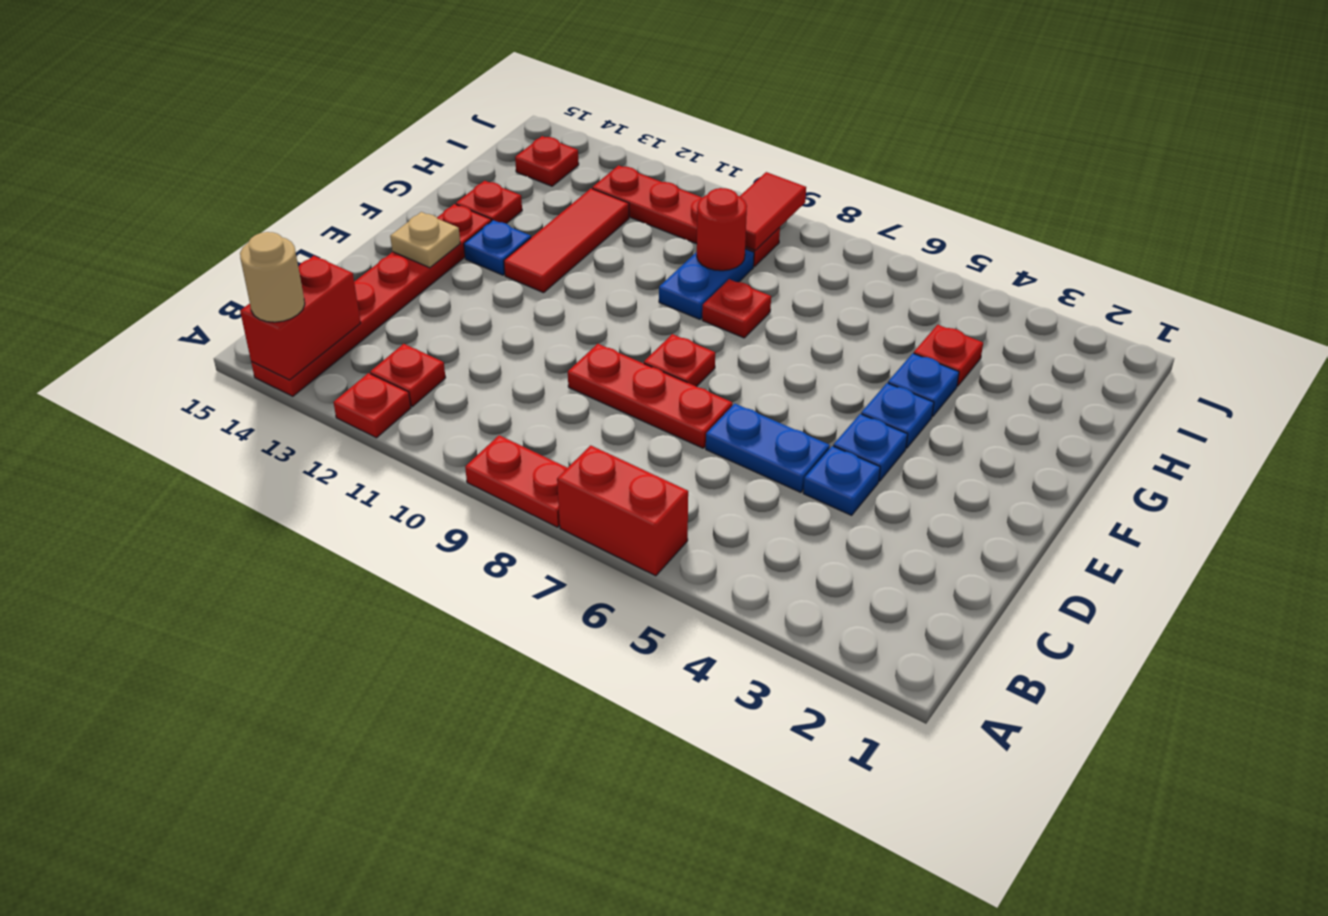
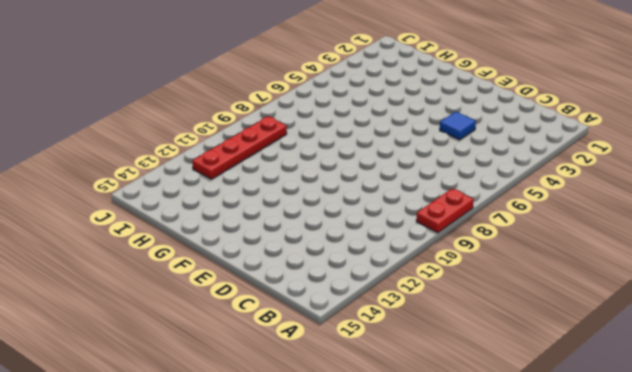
blue 1x1 tile [440,112,476,140] -> blue 1x1 plate [803,446,880,515]
none -> red 1x2 brick [557,445,688,576]
none -> red 1x1 plate [333,373,411,438]
none -> red 1x6 plate [251,204,491,396]

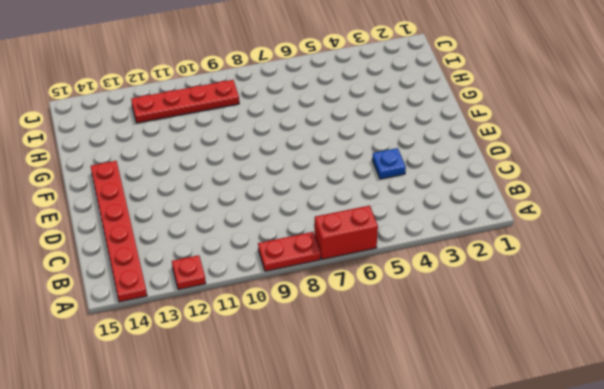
none -> red 1x1 plate [370,344,446,407]
none -> blue 1x2 plate [706,404,830,492]
none -> red 1x3 plate [568,344,732,448]

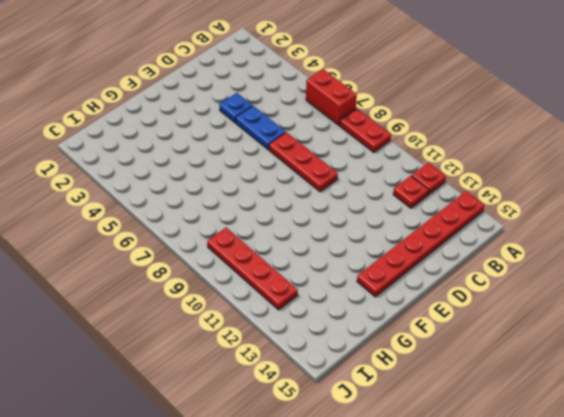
none -> blue 1x1 plate [833,414,908,481]
none -> red 1x1 plate [644,334,715,387]
none -> blue 1x1 plate [861,383,934,448]

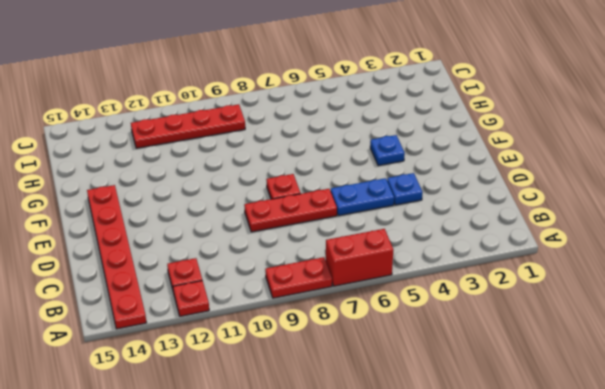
none -> blue 1x1 plate [833,414,908,481]
none -> red 1x3 tile [504,188,629,293]
none -> blue 1x1 plate [464,220,531,275]

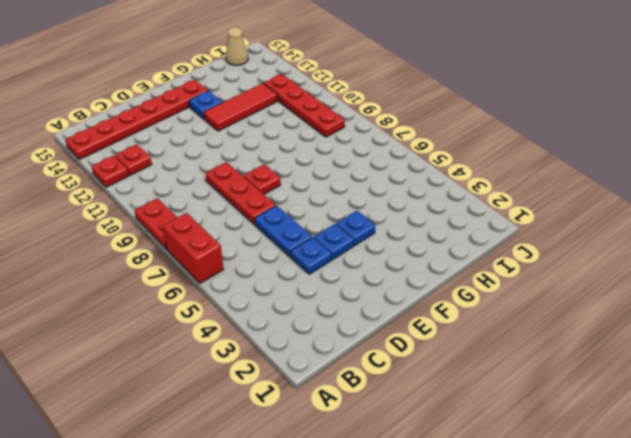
tan 1x1 cone [226,27,248,65] -> none
none -> blue 1x1 plate [888,353,959,417]
none -> red 1x1 plate [702,279,771,338]
none -> blue 1x2 plate [659,249,754,319]

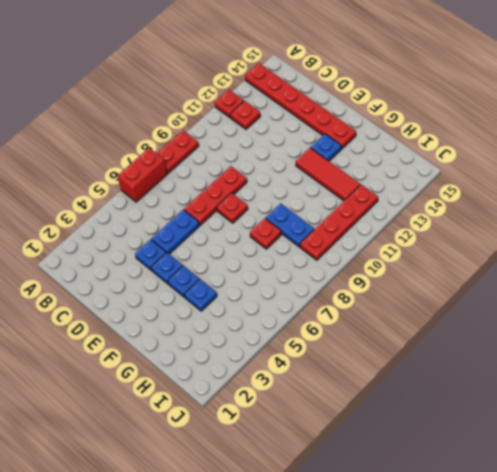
none -> red 1x1 plate [456,181,522,224]
none -> red 1x1 plate [914,325,983,386]
none -> red 1x1 plate [515,136,579,186]

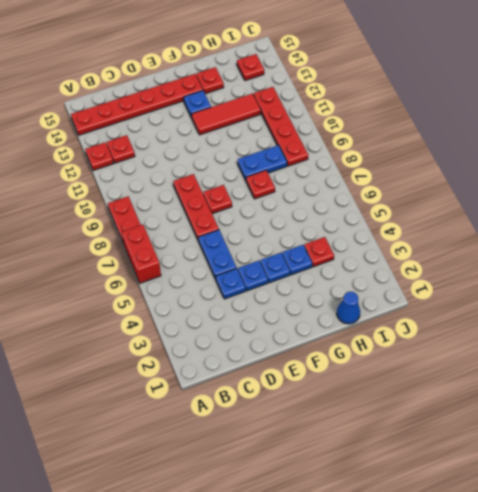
blue 1x1 cone [337,292,360,324] -> none
none -> red 1x2 brick [240,256,361,380]
none -> tan 1x1 plate [390,212,460,268]
none -> red 1x1 round brick [697,188,747,271]

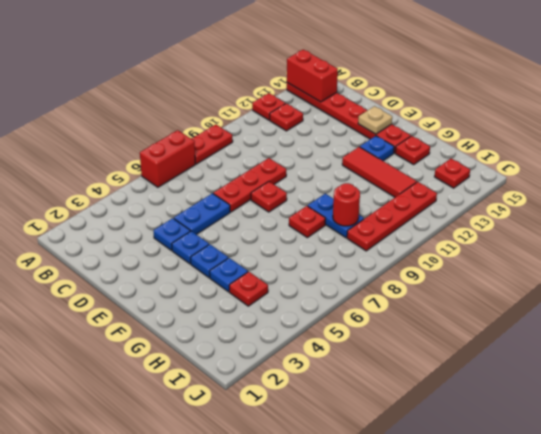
none -> red 1x2 tile [740,172,806,250]
none -> tan 1x1 round brick [240,232,305,322]

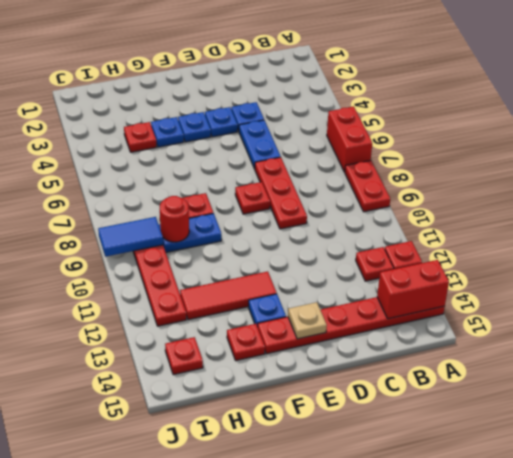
blue 1x2 tile [98,217,163,257] -> red 1x2 tile [740,172,806,250]
none -> tan 1x1 round brick [240,232,305,322]

